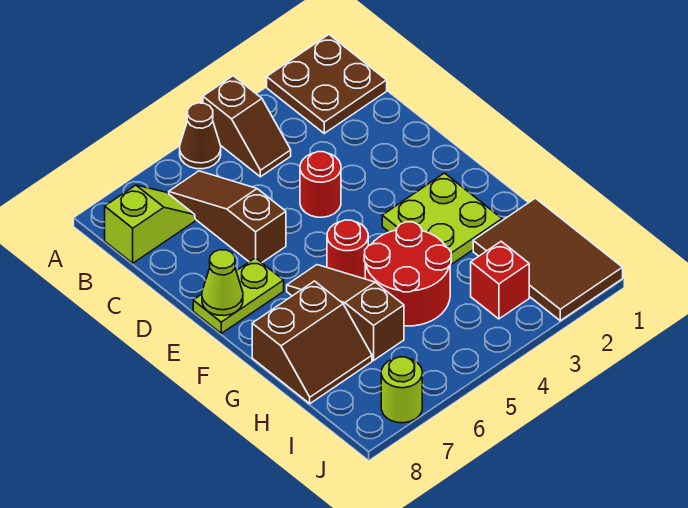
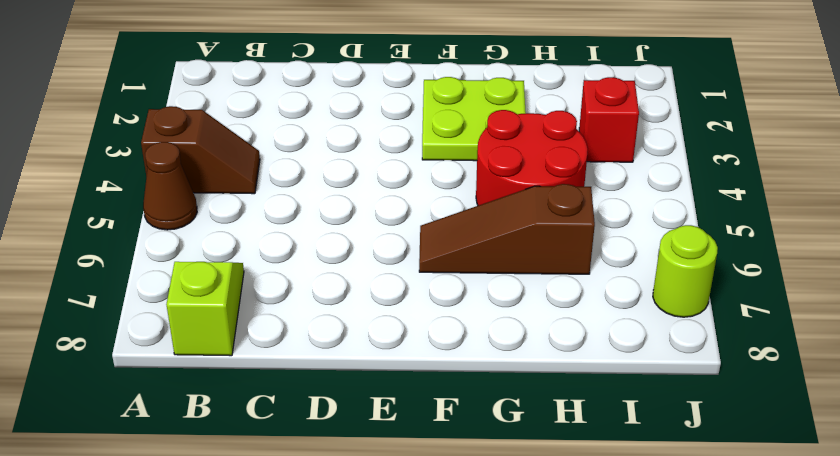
none -> brown 2x2 plate [267,35,387,133]
none -> brown 1x3 slope [169,171,286,263]
none -> red 1x1 round brick [300,152,341,217]

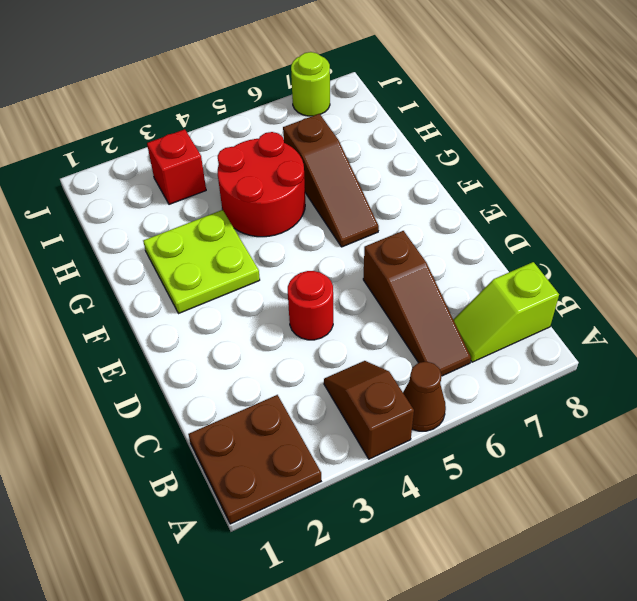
none -> lime 1x2 plate [193,258,284,333]
none -> red 1x1 round brick [327,220,368,279]
none -> brown 2x2 slope [252,281,372,404]

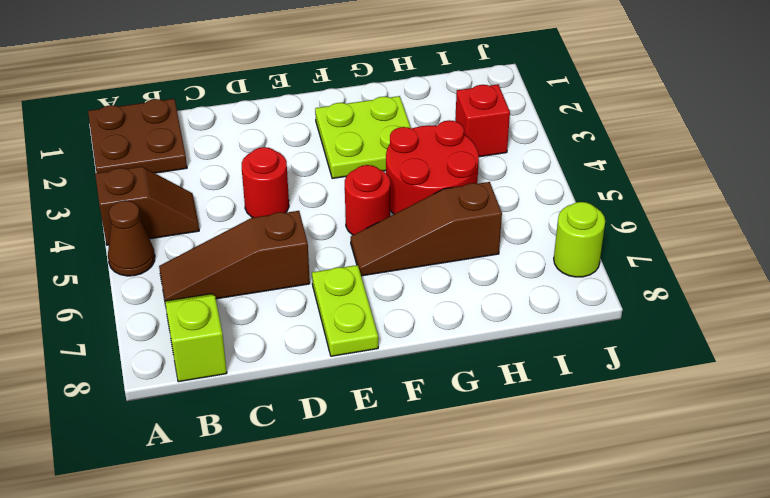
none -> brown 2x2 slope [252,281,372,404]
none -> brown 2x3 tile [473,198,623,321]
none -> lime 1x1 cone [202,250,243,316]

